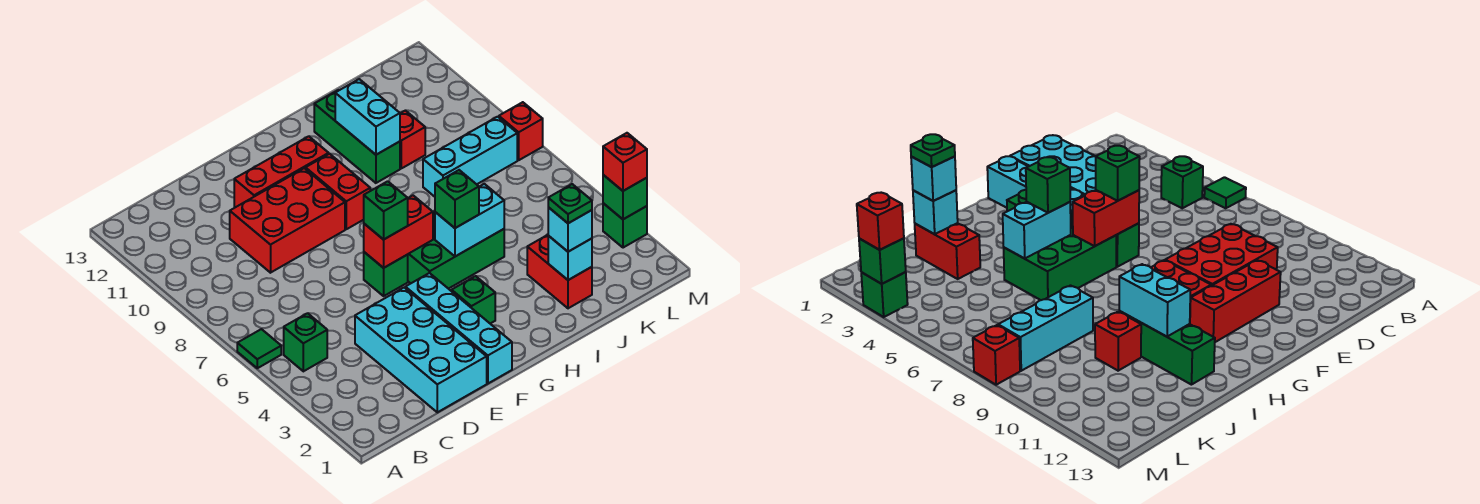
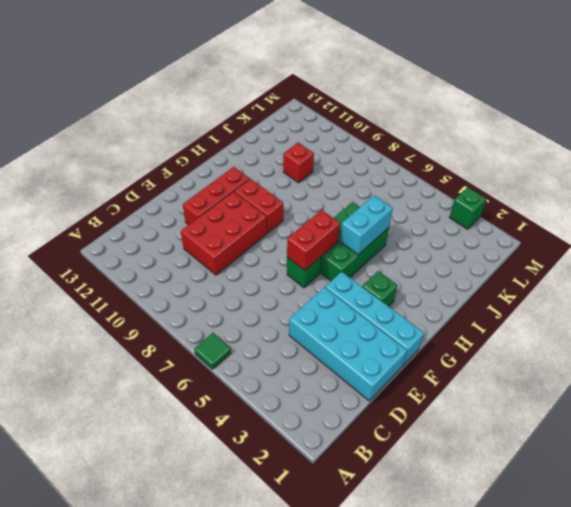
none -> green 1x1 brick [284,313,327,371]
none -> green 1x3 brick [314,90,400,183]
none -> red 1x2 brick [527,235,592,308]

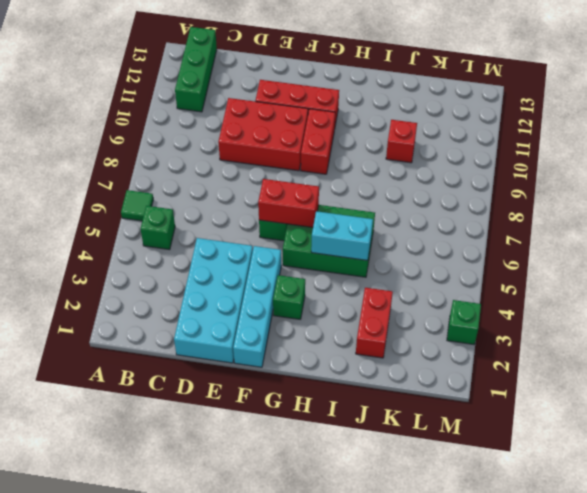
green 1x3 brick [175,27,217,112] -> green 1x3 brick moved to [314,90,400,183]
none -> cyan 1x3 brick [423,117,517,197]
none -> red 1x1 brick [499,102,543,160]
none -> cyan 1x2 brick [335,79,400,155]

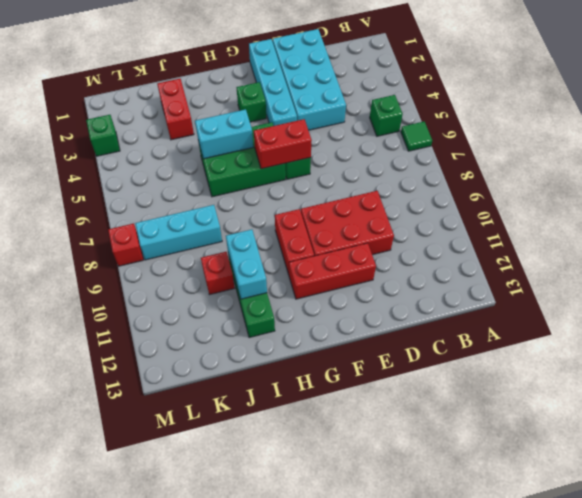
none -> cyan 1x1 brick [548,236,592,280]
none -> green 1x1 brick [603,175,647,219]
none -> green 1x1 brick [364,181,408,240]

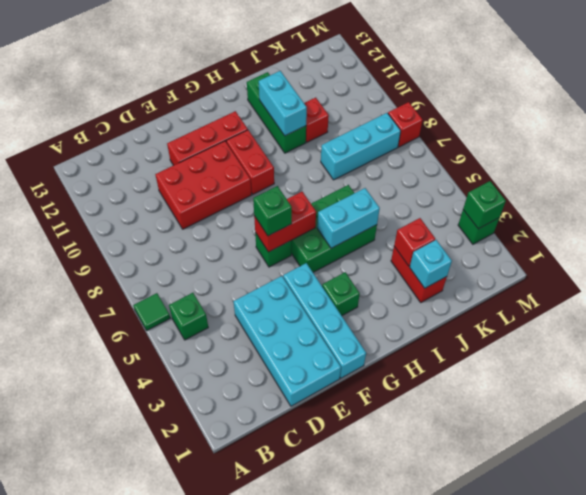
red 1x1 brick [394,218,435,266] -> red 1x1 brick moved to [603,133,647,191]
none -> green 1x1 brick [435,170,479,228]
none -> cyan 1x1 brick [548,207,592,252]
none -> green 1x1 plate [548,184,592,223]

